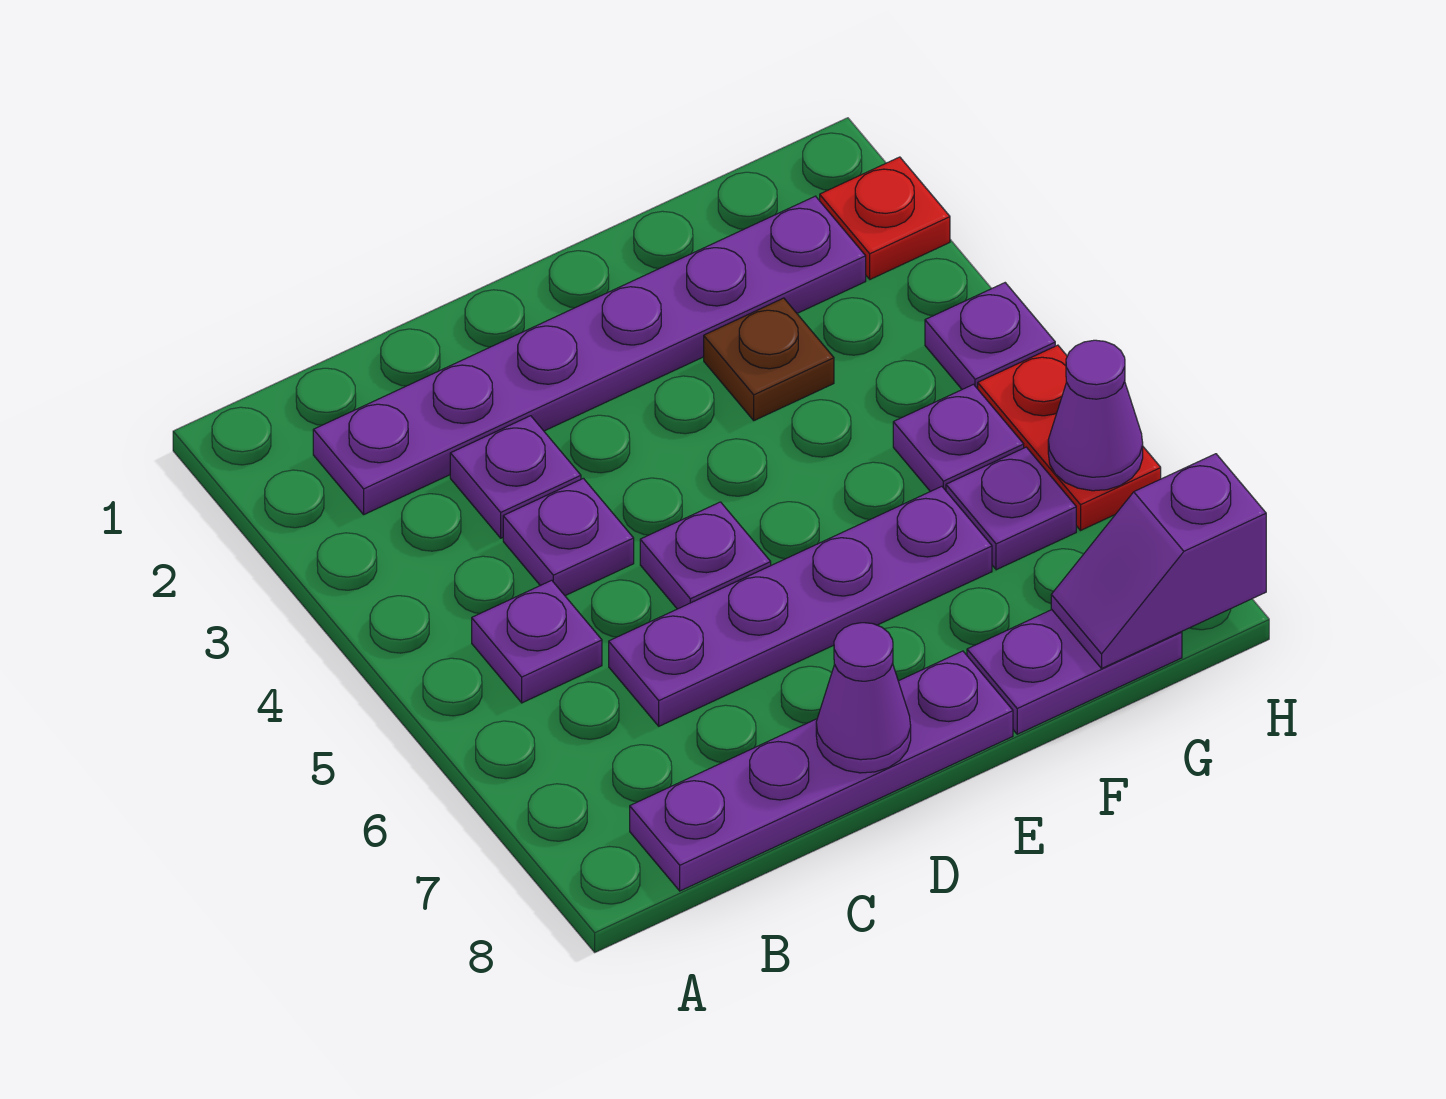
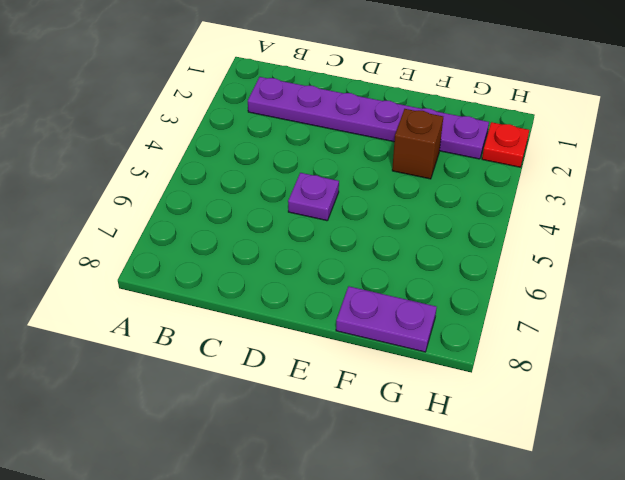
brown 1x1 brick [392,109,443,179] -> brown 1x1 plate [704,298,834,420]
none -> purple 1x1 plate [472,580,602,703]
none -> purple 1x4 plate [630,651,1013,891]
none -> purple 1x1 plate [450,416,581,538]

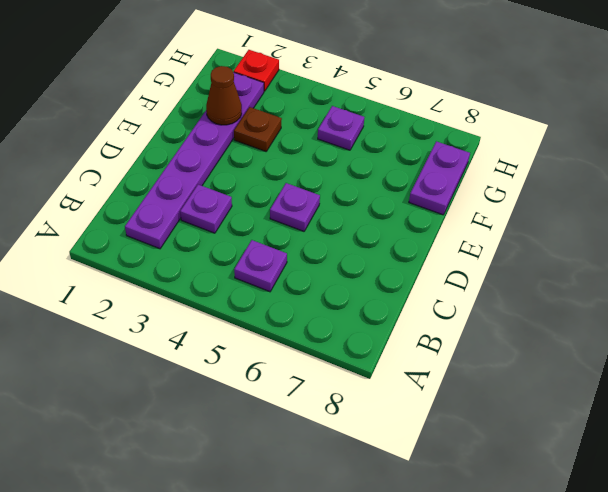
brown 1x1 cone [206,66,242,125] -> none
none -> purple 1x4 plate [630,651,1013,891]
none -> purple 1x1 plate [503,478,634,596]
none -> purple 1x4 plate [609,486,992,726]

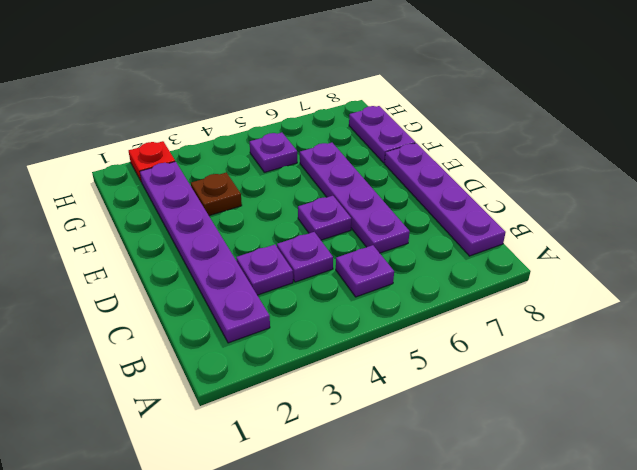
none -> purple 1x1 plate [946,447,1076,570]
none -> purple 1x1 plate [925,283,1055,389]
none -> red 1x2 plate [978,345,1161,530]

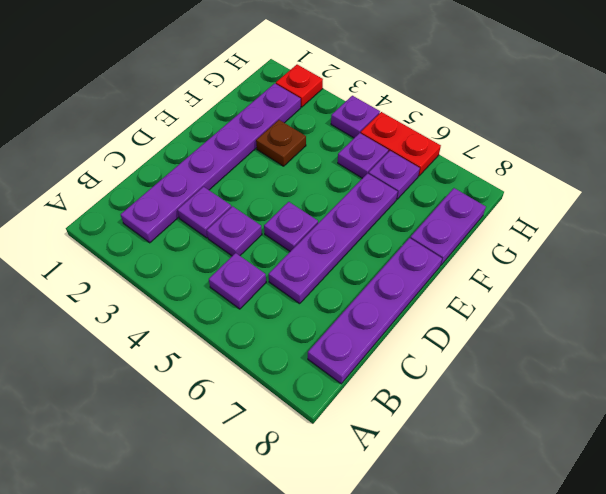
none -> purple 1x1 cone [816,623,911,773]
none -> purple 1x2 slope [1051,454,1266,668]
none -> purple 1x1 cone [1048,340,1143,491]

